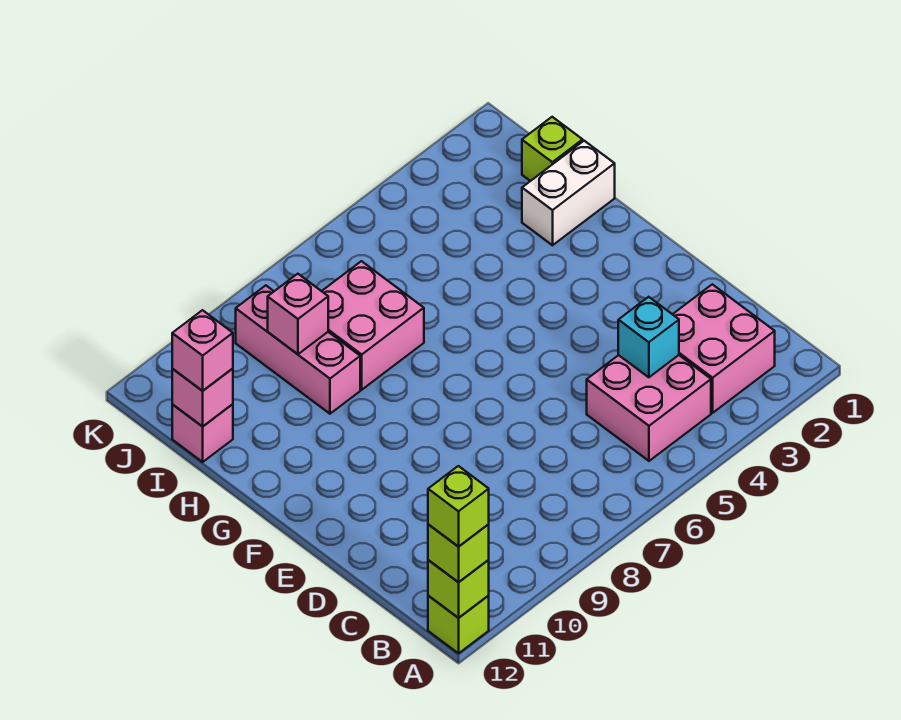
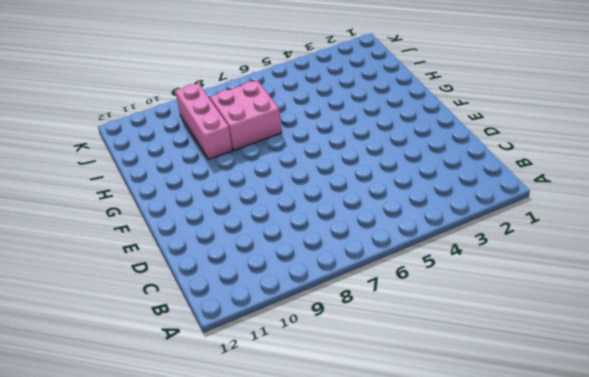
none -> lime 1x1 brick [428,596,489,653]
none -> pink 2x2 brick [673,284,775,413]
none -> pink 2x2 brick [587,355,711,461]

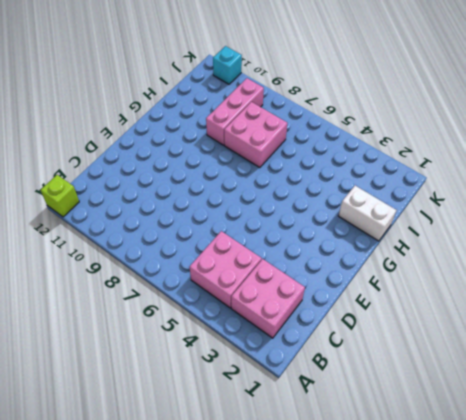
cyan 1x1 brick [213,46,242,84] -> cyan 1x1 brick moved to [618,297,679,377]
none -> lime 1x1 brick [522,117,583,181]
none -> pink 1x1 brick [172,404,233,462]
none -> lime 1x1 brick [428,560,489,618]

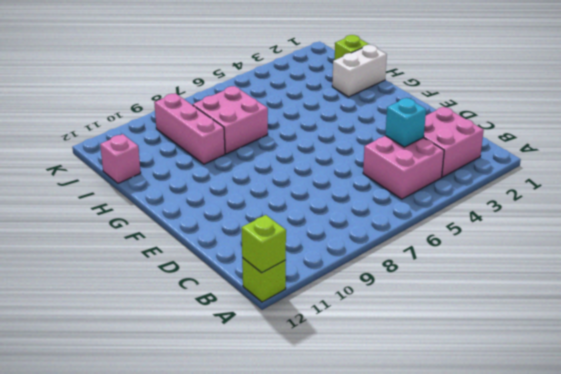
none -> pink 1x1 brick [268,274,328,354]
none -> pink 1x1 brick [172,369,233,427]
none -> lime 1x1 brick [428,524,489,582]

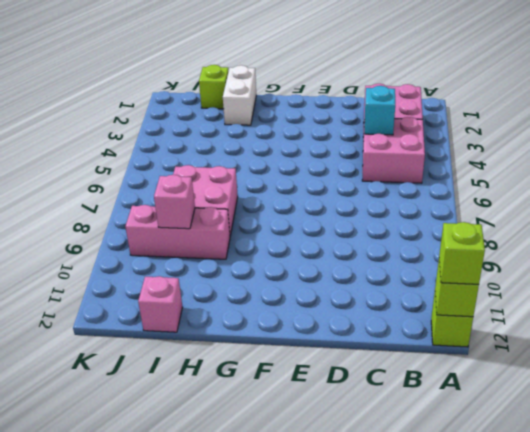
none -> pink 1x1 brick [172,369,233,427]
none -> pink 1x1 brick [172,310,233,391]
none -> lime 1x1 brick [428,466,489,547]

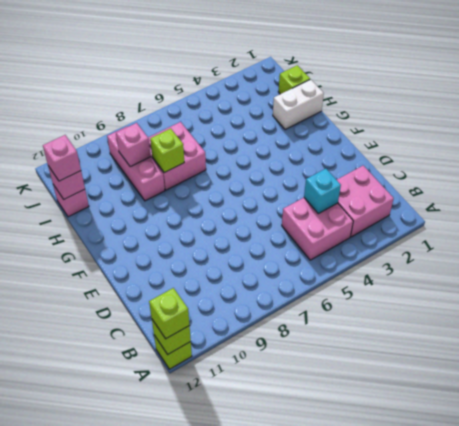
lime 1x1 brick [150,129,184,173] -> lime 1x1 brick moved to [428,466,489,547]

